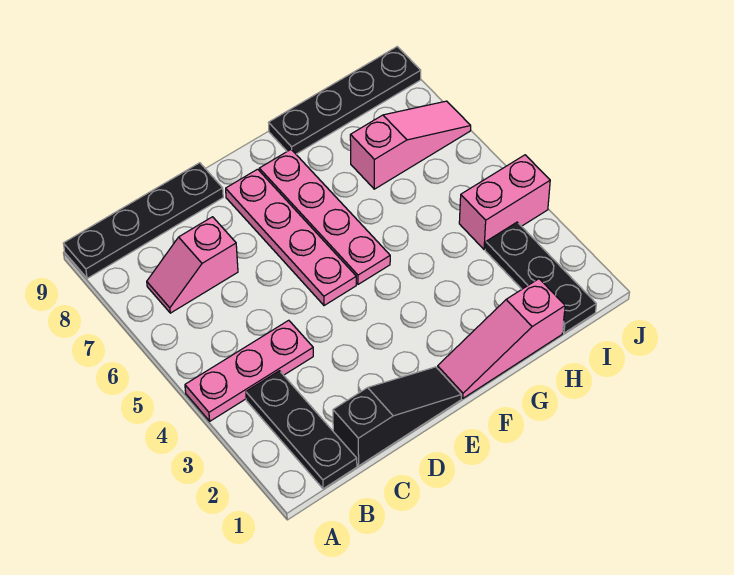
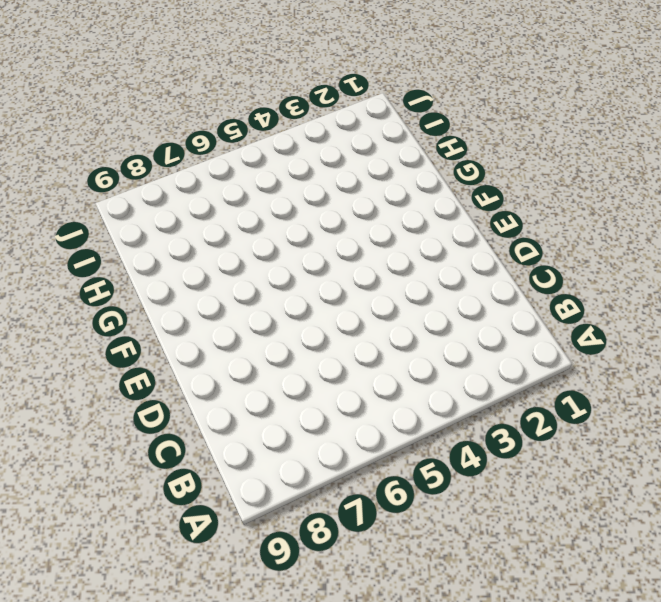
none -> pink 1x3 plate [185,320,313,421]
none -> black 1x4 plate [63,163,223,278]
none -> black 1x3 plate [246,371,357,489]

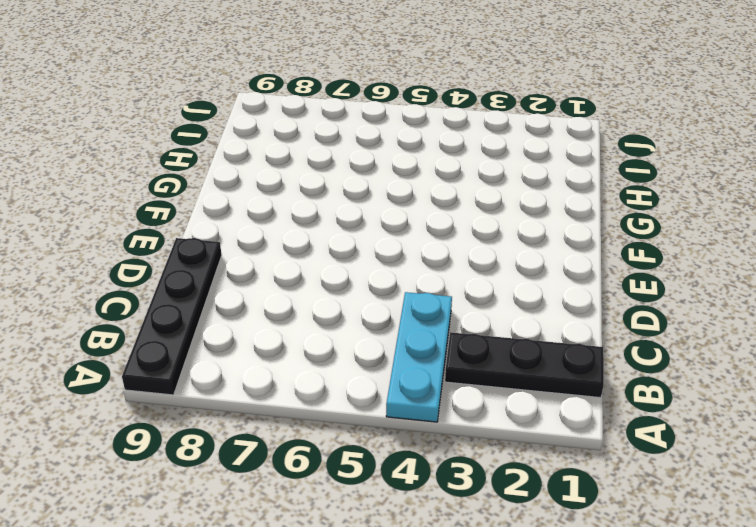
cyan 1x3 plate [386,292,452,422] -> pink 1x3 plate [185,320,313,421]
none -> pink 1x2 slope [147,217,238,313]
none -> black 1x3 slope [333,367,461,466]
none -> pink 1x4 plate [226,169,356,306]

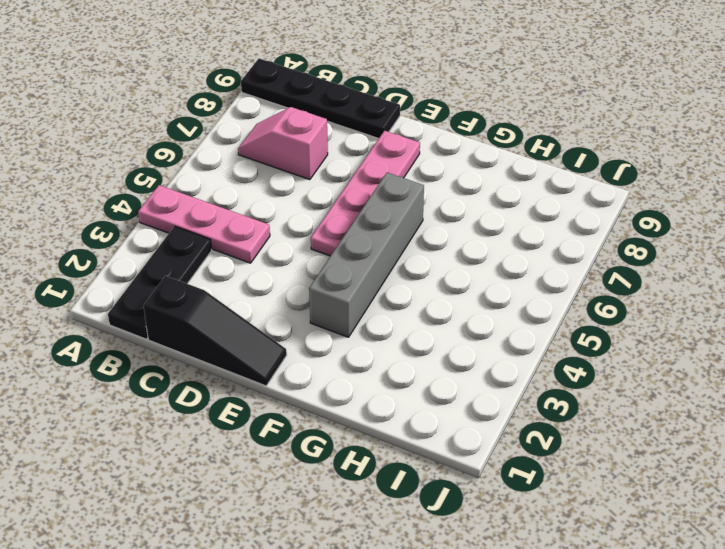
grey 1x4 brick [309,173,424,337] -> pink 1x4 plate [259,150,390,284]
none -> pink 1x3 slope [437,279,565,398]
none -> black 1x4 plate [269,47,421,154]
none -> pink 1x3 slope [350,101,471,189]

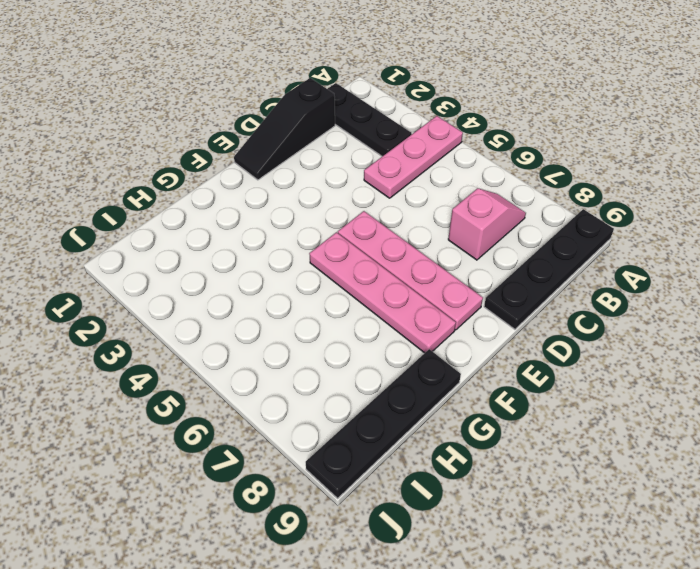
none -> pink 1x3 slope [437,279,565,398]
none -> pink 1x3 slope [350,101,471,189]
none -> black 1x3 plate [485,222,596,333]

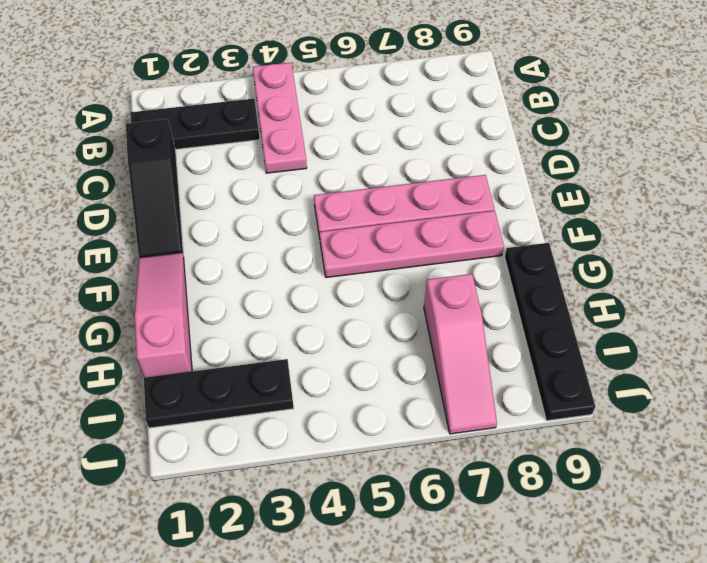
none -> black 1x4 plate [63,163,223,278]
none -> pink 1x2 slope [147,217,238,313]
none -> pink 1x2 brick [459,155,550,250]

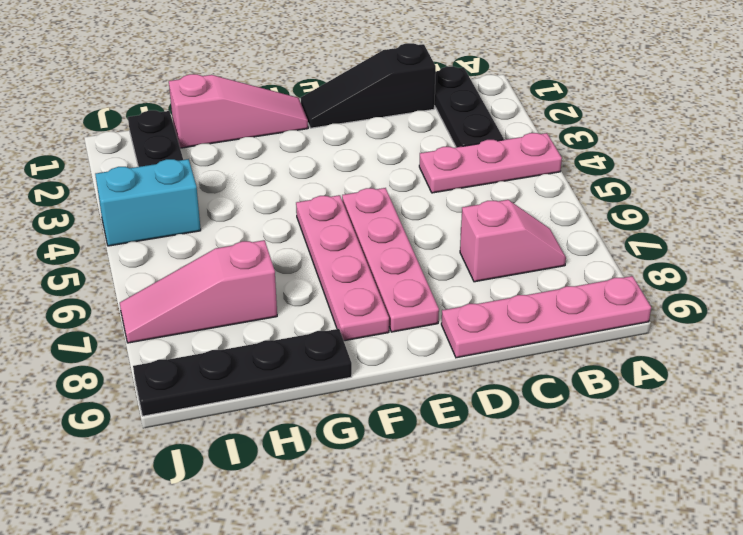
pink 1x4 plate [441,276,651,358] -> black 1x4 plate [63,163,223,278]
cyan 1x2 brick [95,159,201,246] -> pink 1x2 brick [459,155,550,250]

